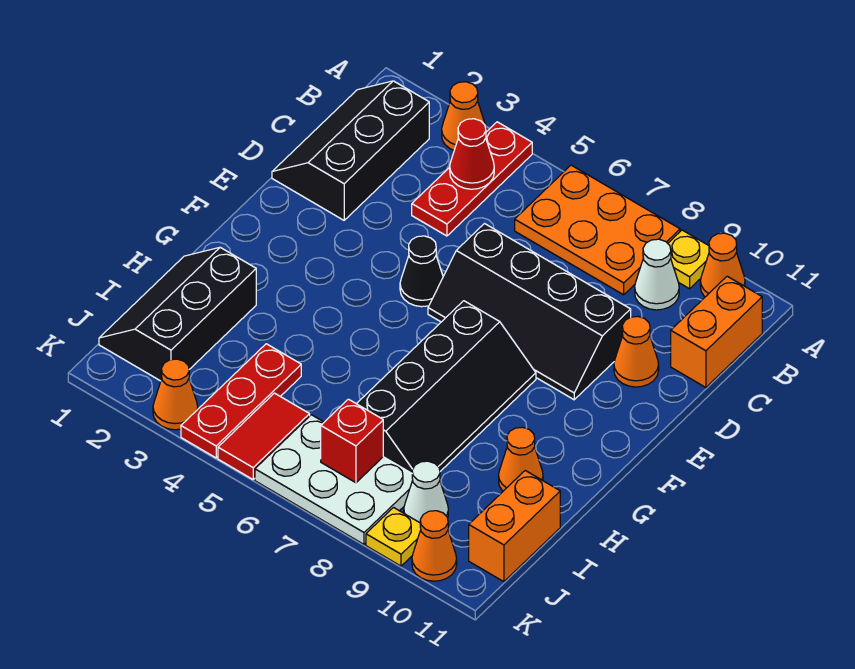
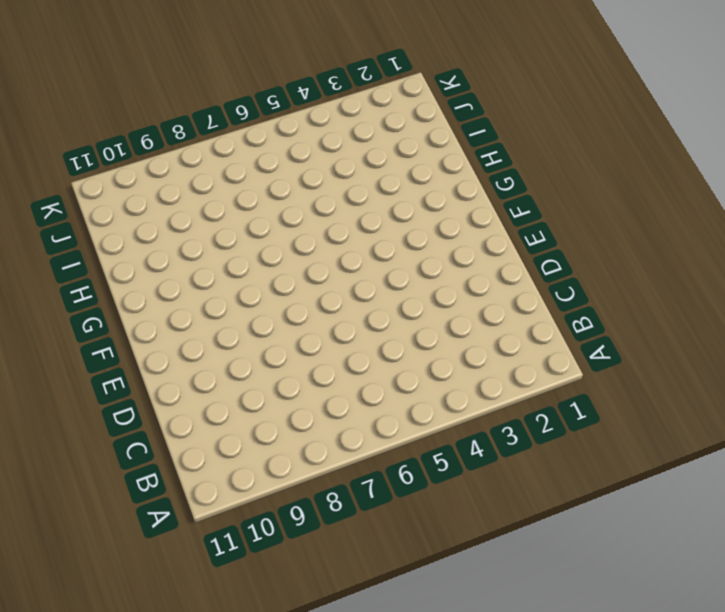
none -> orange 1x1 cone [442,82,486,150]
none -> red 1x3 plate [412,122,532,236]
none -> orange 2x3 plate [515,165,680,295]

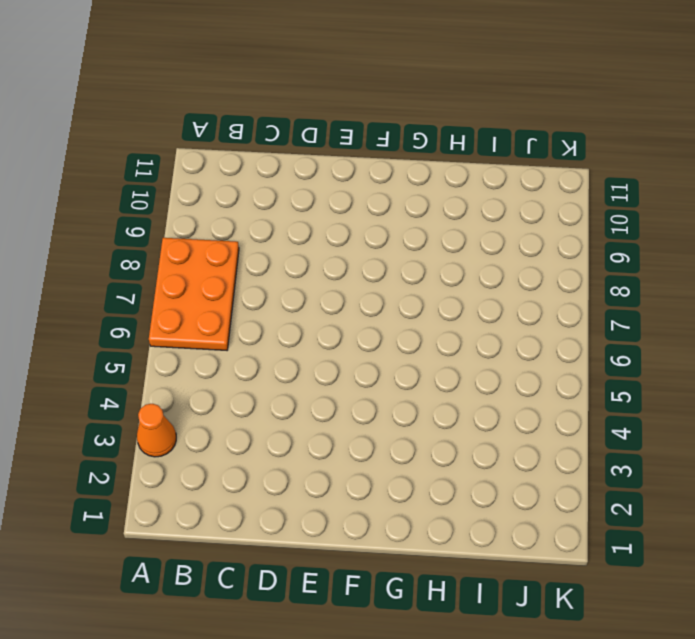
none -> red 1x3 plate [412,122,532,236]
none -> yellow 1x1 plate [668,230,709,289]
none -> orange 1x1 cone [700,233,745,297]

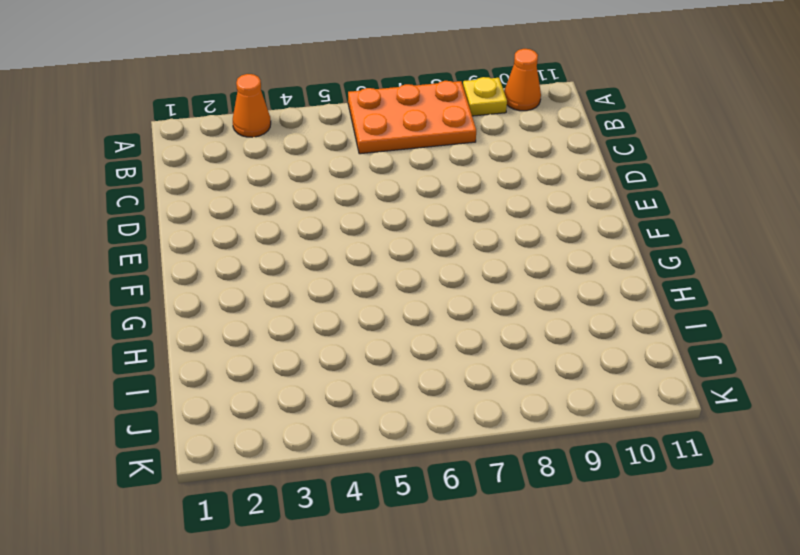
none -> red 1x3 plate [412,122,532,236]
none -> black 2x3 slope [272,81,429,220]
none -> white 1x1 cone [635,239,679,310]

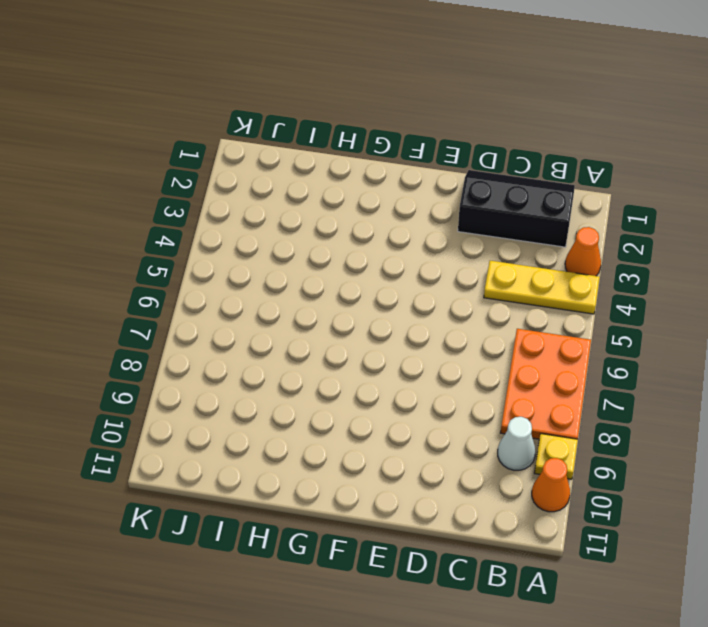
yellow 1x3 plate [484,261,600,314] -> red 1x3 plate [412,122,532,236]
none -> orange 1x2 brick [671,276,762,387]
none -> black 2x4 slope [428,224,631,400]
none -> orange 1x1 cone [614,317,659,387]

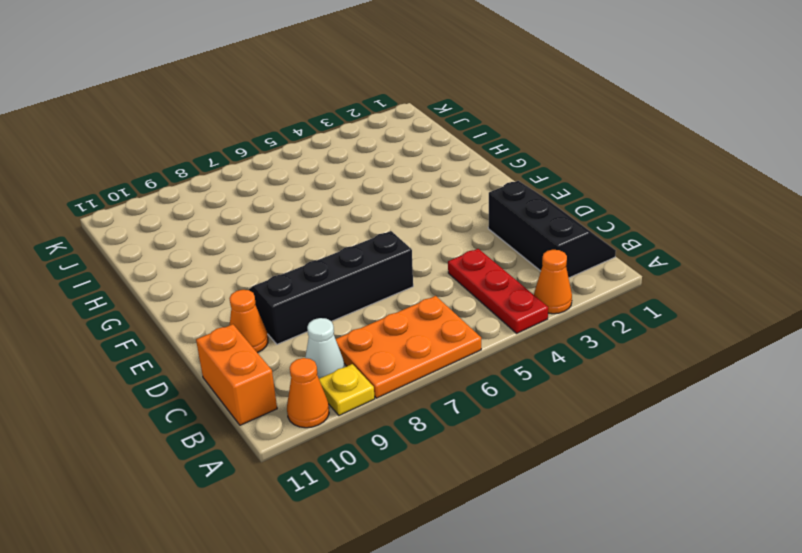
none -> black 1x1 cone [400,236,443,307]
none -> black 2x4 slope [357,301,536,473]
none -> black 2x3 slope [99,247,256,381]

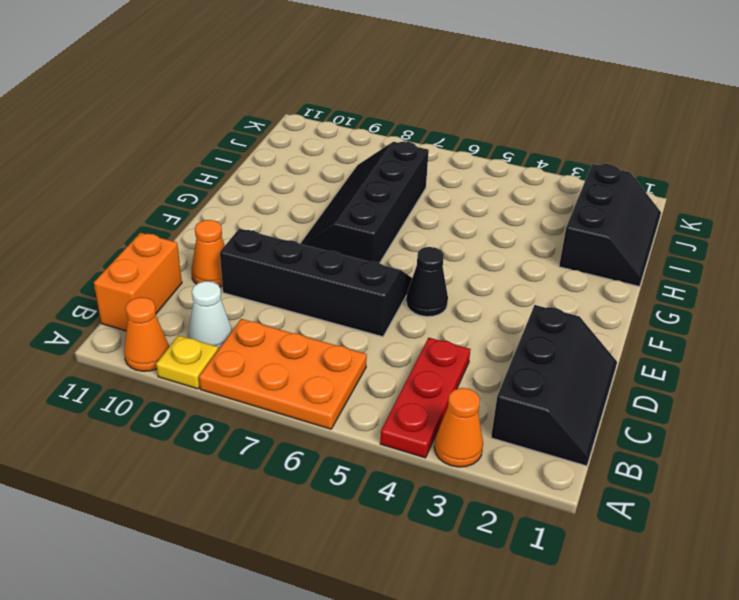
none -> orange 1x1 cone [499,427,543,491]
none -> red 1x3 plate [181,344,301,458]
none -> orange 1x2 brick [469,471,560,582]

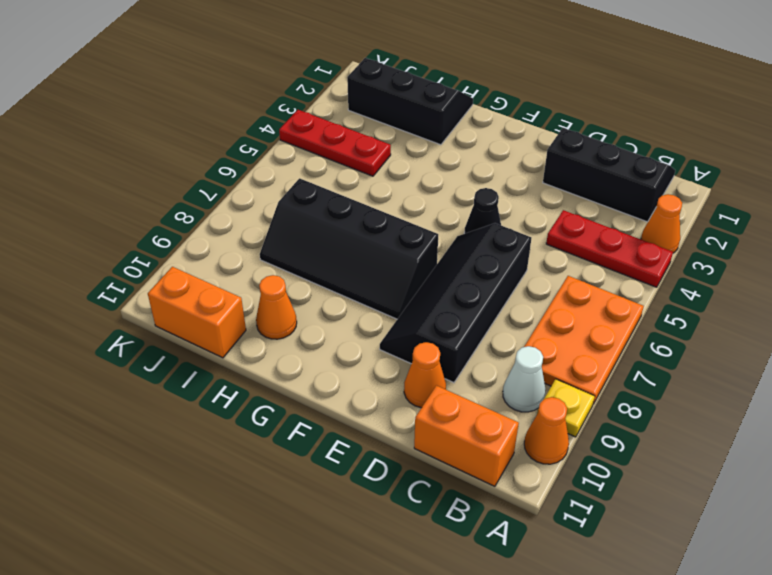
none -> red 1x2 tile [218,393,310,479]
none -> white 2x3 plate [255,415,413,544]
none -> white 1x1 cone [404,461,448,523]

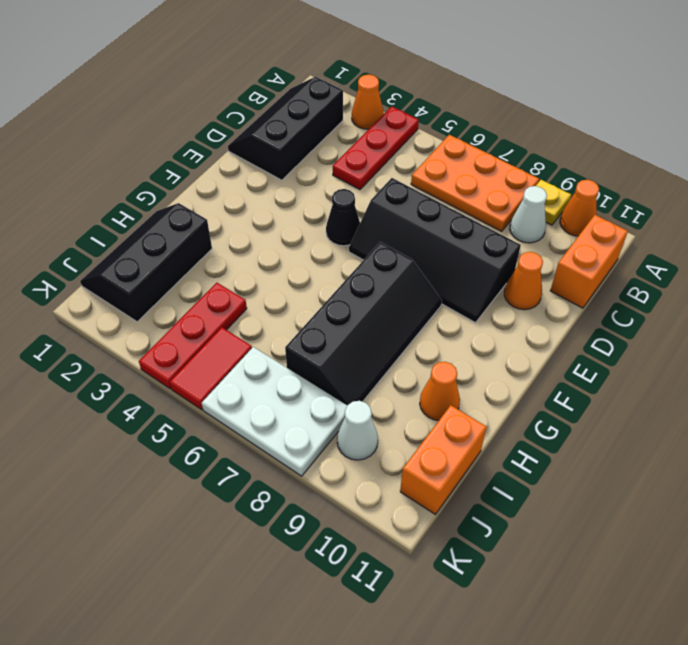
none -> orange 1x1 cone [153,359,198,430]
none -> yellow 1x1 plate [366,508,421,566]
none -> orange 1x1 cone [412,511,457,581]

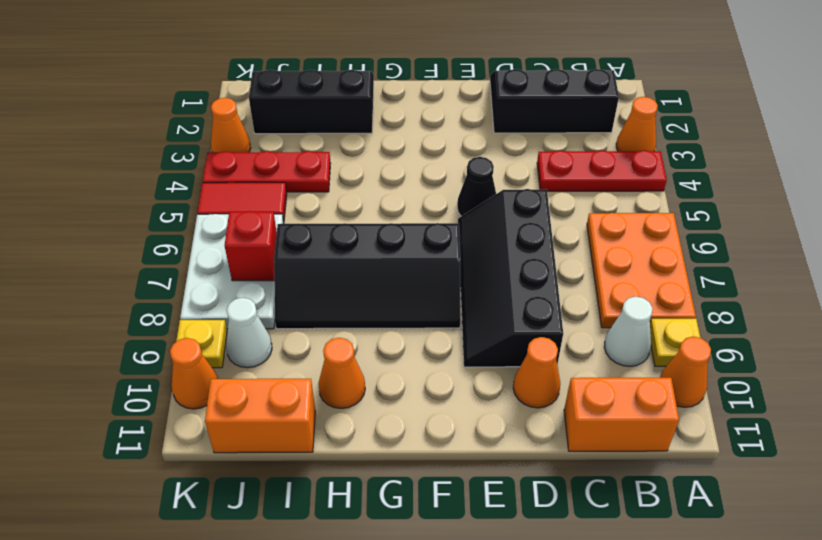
none -> red 1x1 cone [450,119,494,189]

